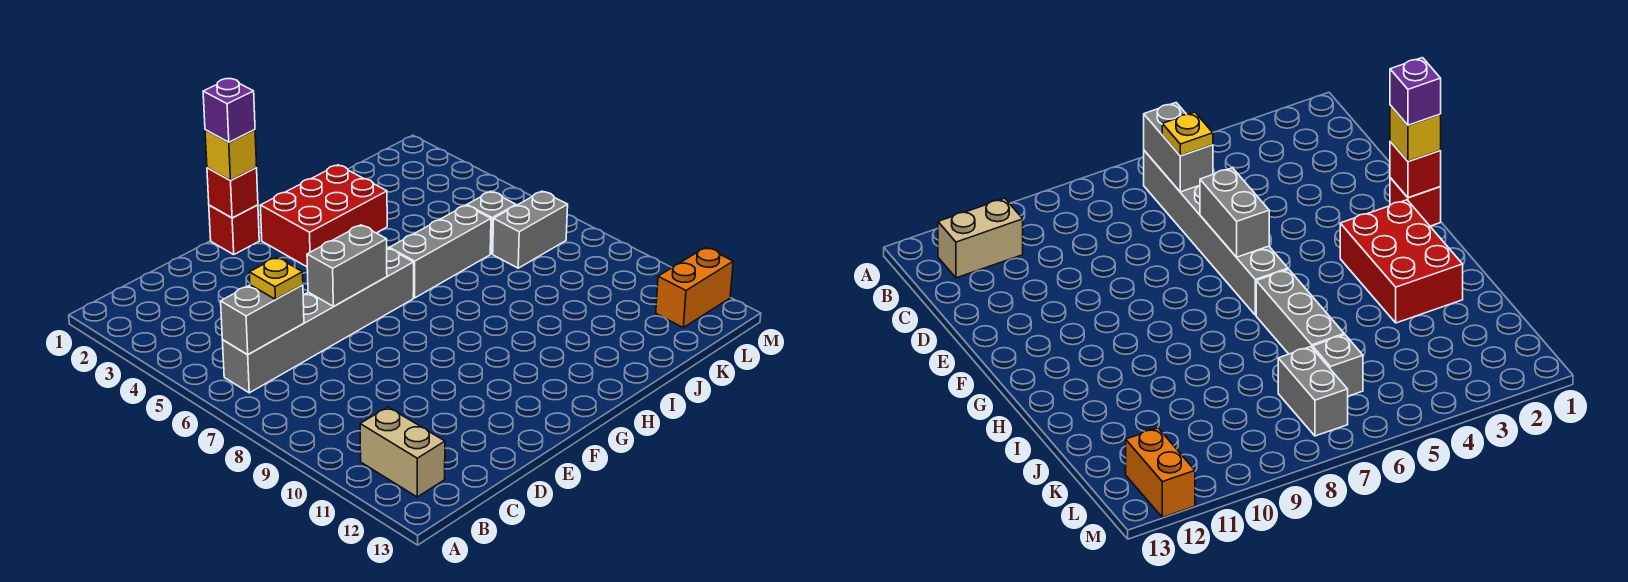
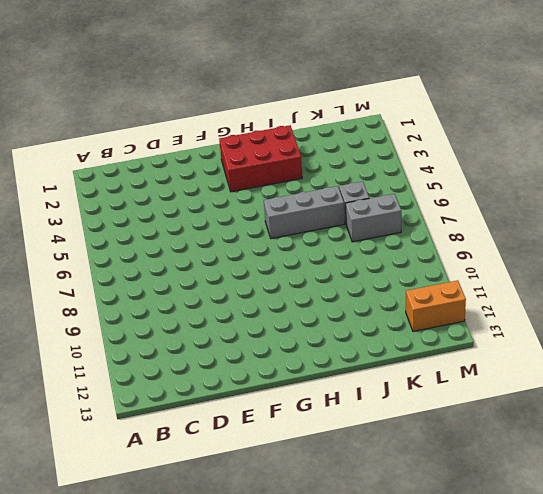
none -> grey 1x6 brick [222,248,414,393]
none -> tan 1x2 brick [360,407,445,497]
none -> red 1x1 brick [209,205,259,254]

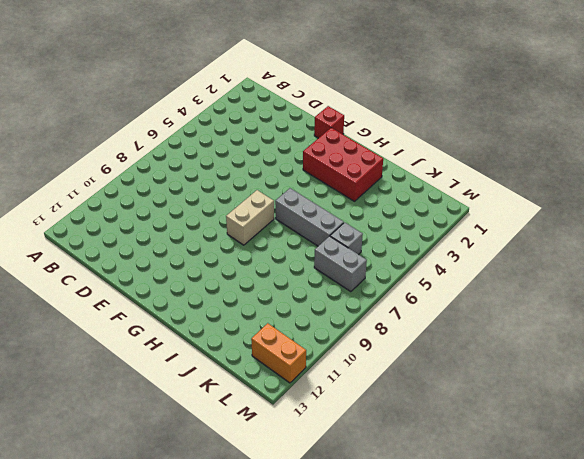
tan 1x2 brick [226,190,274,245] -> tan 1x2 brick moved to [360,407,445,497]
none -> grey 1x6 brick [222,248,414,393]
none -> grey 1x2 brick [221,285,304,355]
none -> grey 1x2 brick [307,225,387,306]

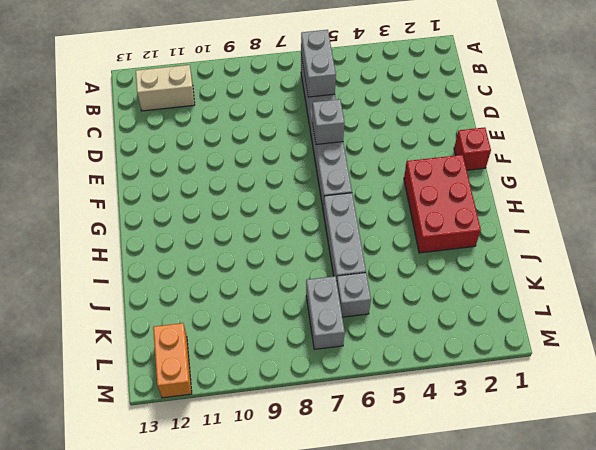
grey 1x1 brick [312,99,345,144] -> grey 1x2 brick [307,225,387,306]
none -> red 1x1 brick [207,168,258,218]
none -> yellow 1x1 plate [249,257,303,299]
none -> yellow 1x1 brick [205,130,257,181]

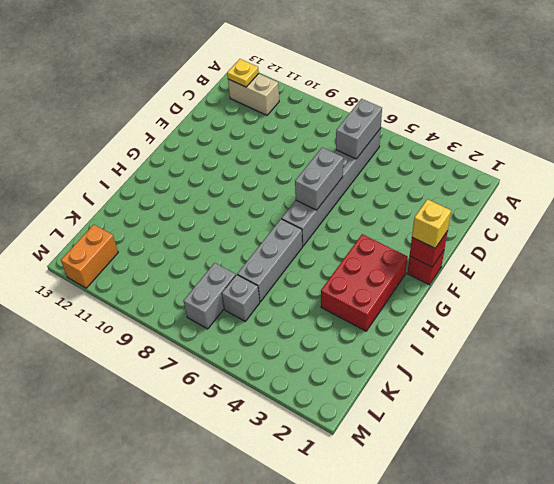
yellow 1x1 plate [227,59,259,87] -> yellow 1x1 plate moved to [249,257,303,299]
none -> purple 1x1 brick [203,79,255,142]

